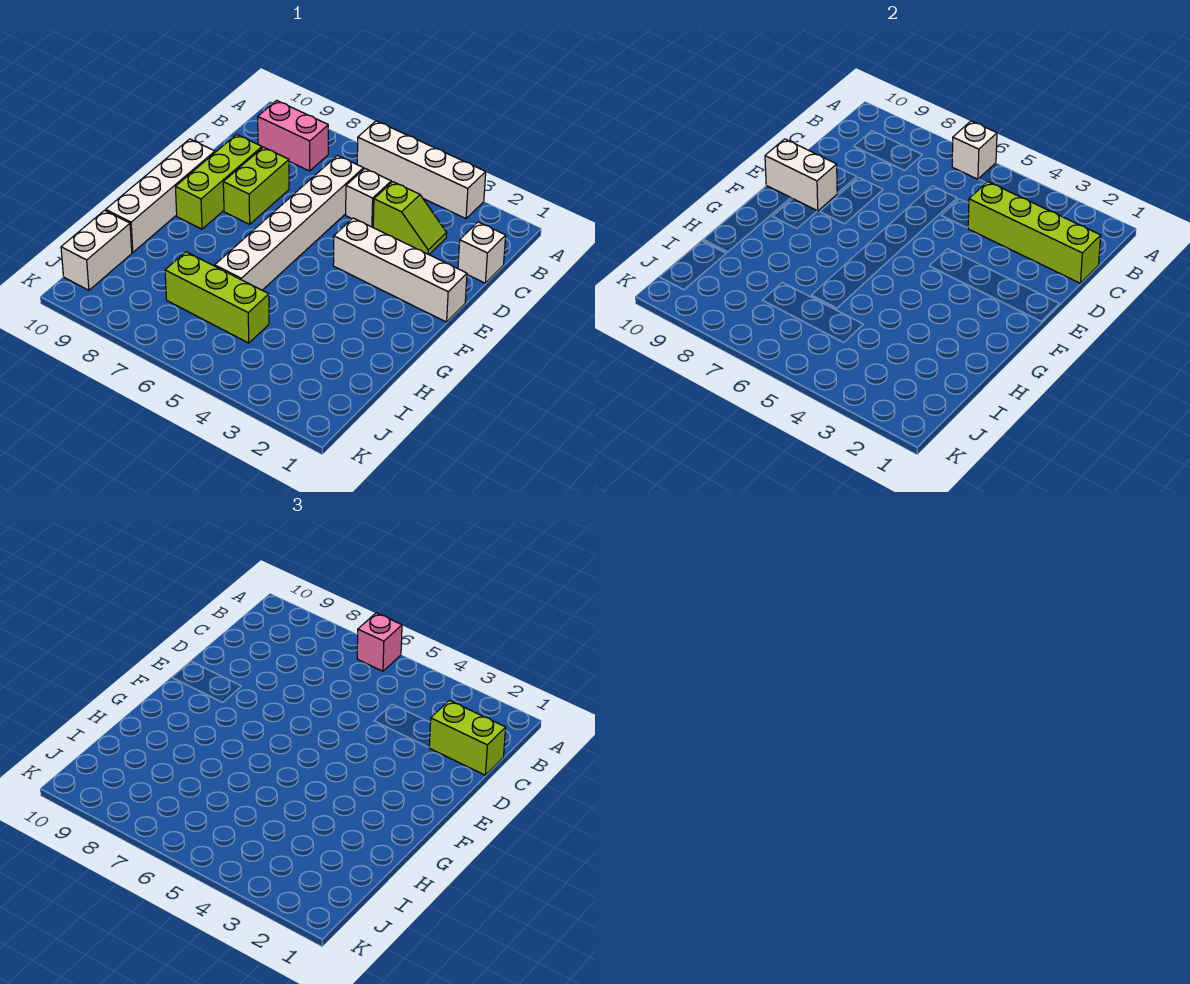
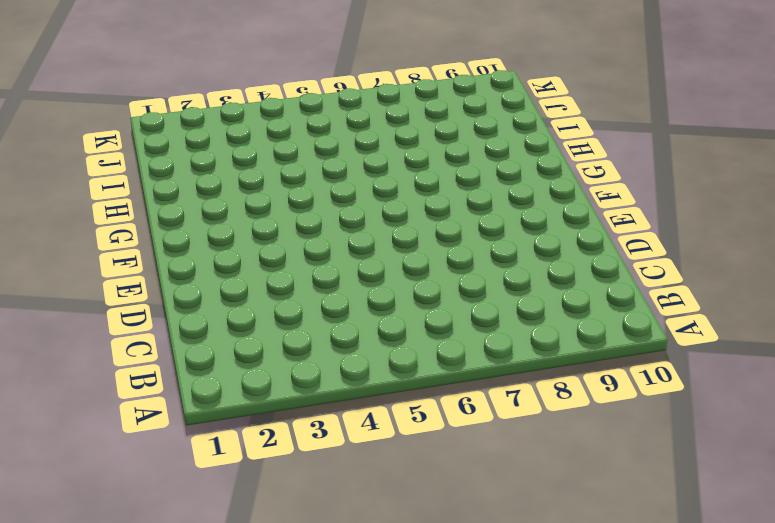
none -> white 1x4 brick [357,121,486,219]
none -> pink 1x2 brick [258,100,328,171]
none -> white 1x1 brick [458,222,506,283]

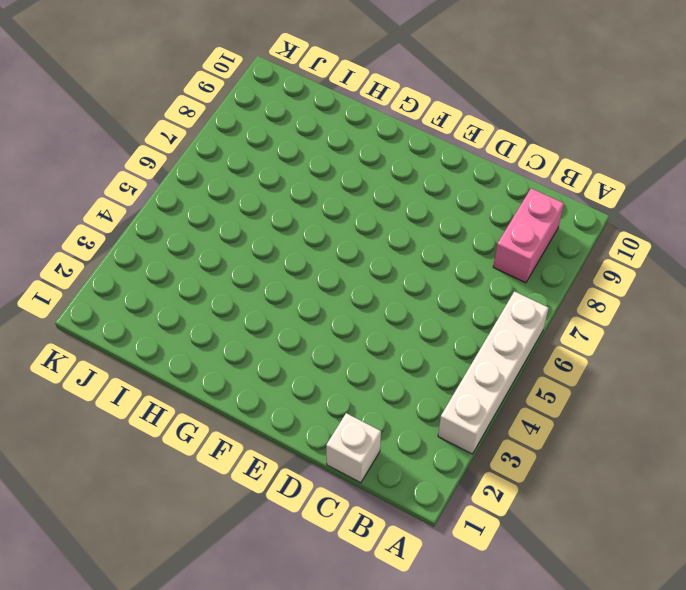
none -> lime 1x2 slope [373,182,447,255]
none -> white 1x1 brick [346,169,391,227]
none -> white 1x6 brick [215,156,364,290]

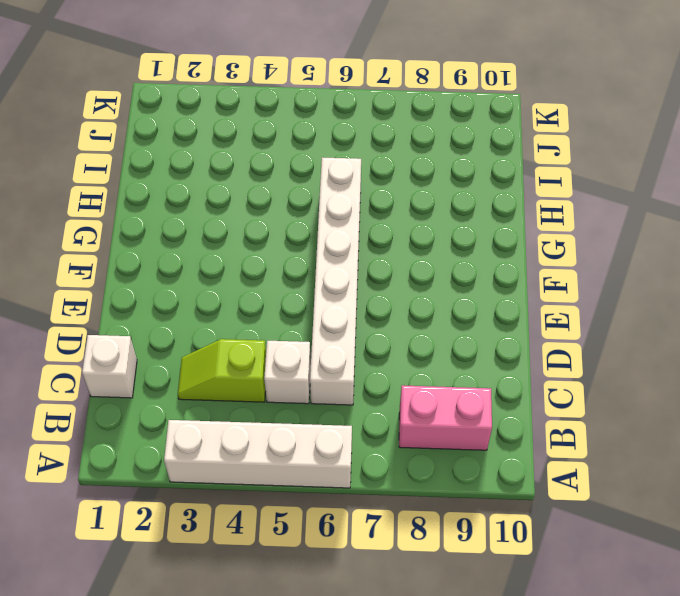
none -> lime 1x2 brick [223,147,289,224]
none -> lime 1x3 brick [176,134,262,229]
none -> white 1x4 brick [333,218,467,322]

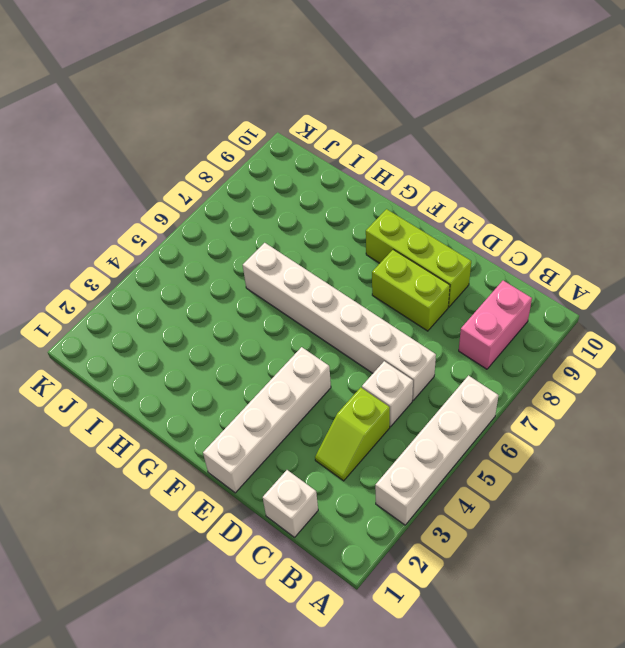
none -> white 1x4 brick [106,139,215,253]
none -> lime 1x3 brick [165,252,269,343]
none -> white 1x2 brick [61,210,132,290]

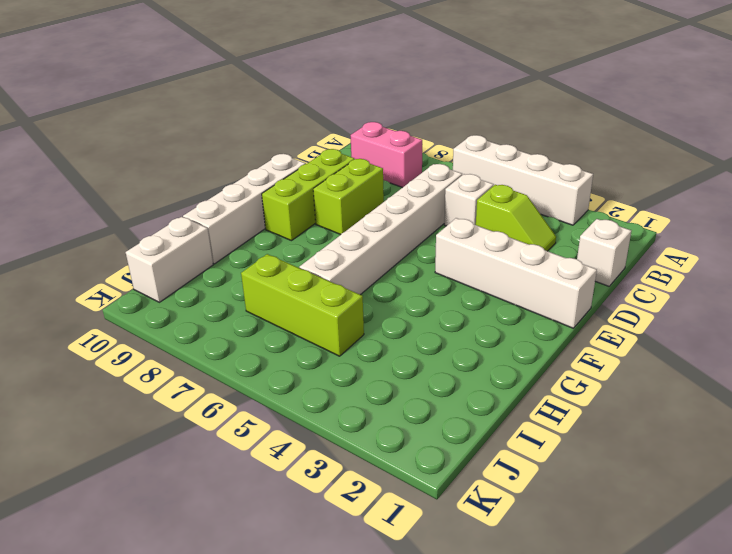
none -> white 1x1 brick [952,121,997,179]
none -> lime 1x4 brick [968,182,1101,283]
none -> white 1x2 brick [765,139,837,211]

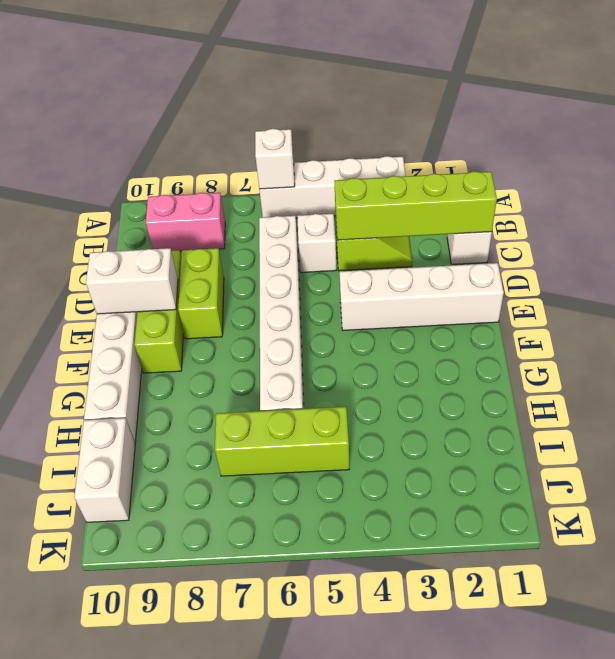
none -> pink 1x1 brick [357,613,402,671]
none -> lime 1x2 brick [429,700,506,775]

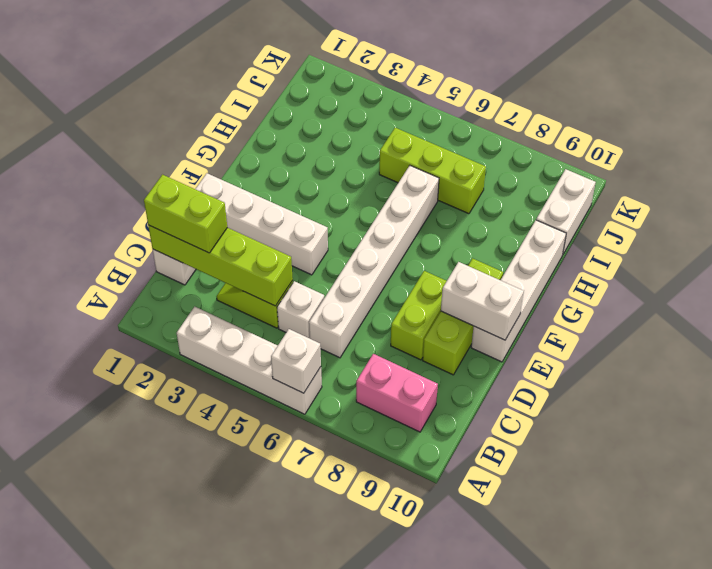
none -> pink 1x1 brick [357,613,402,671]

